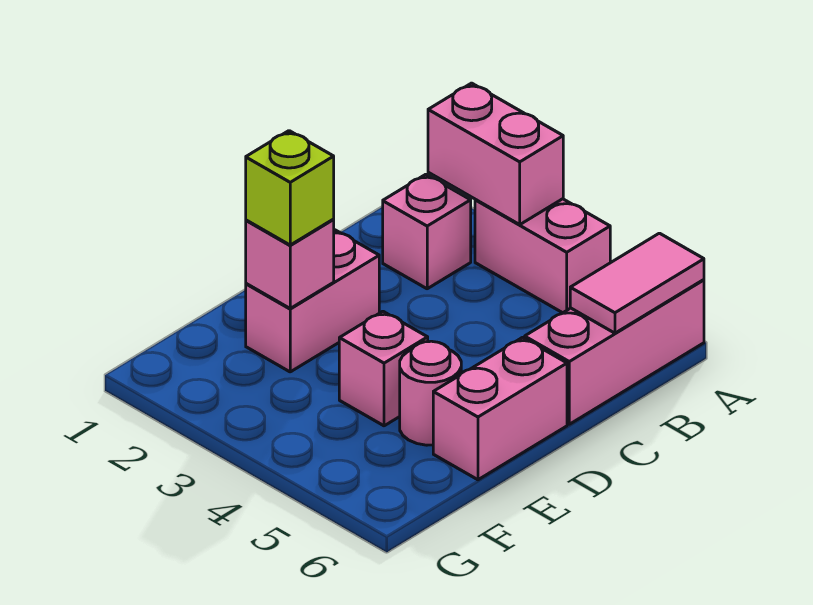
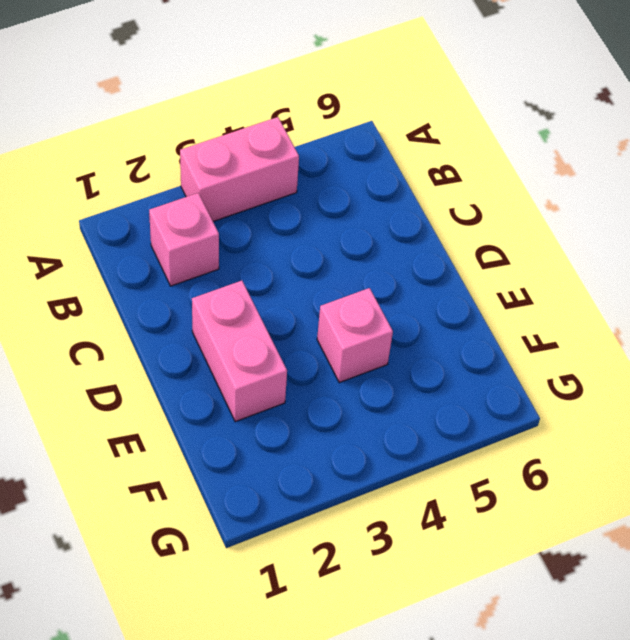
none -> pink 1x3 brick [525,280,704,424]
none -> pink 1x2 brick [433,338,567,480]

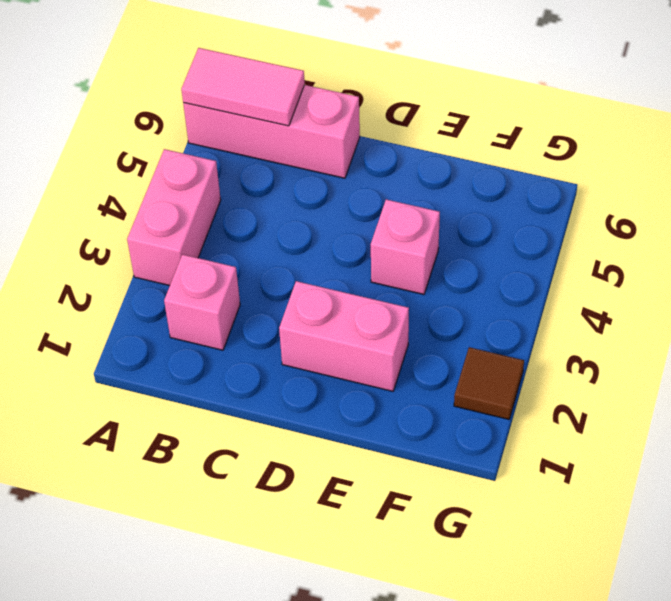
brown 1x1 tile [454,347,524,419] -> none
none -> pink 1x2 brick [433,338,567,480]
none -> pink 1x1 round brick [400,341,461,445]

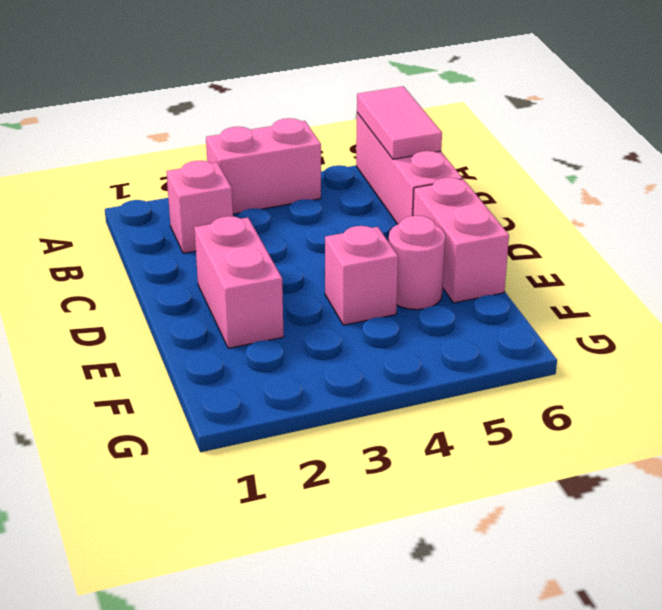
none -> pink 1x2 brick [428,83,563,224]
none -> pink 1x1 brick [246,220,334,308]

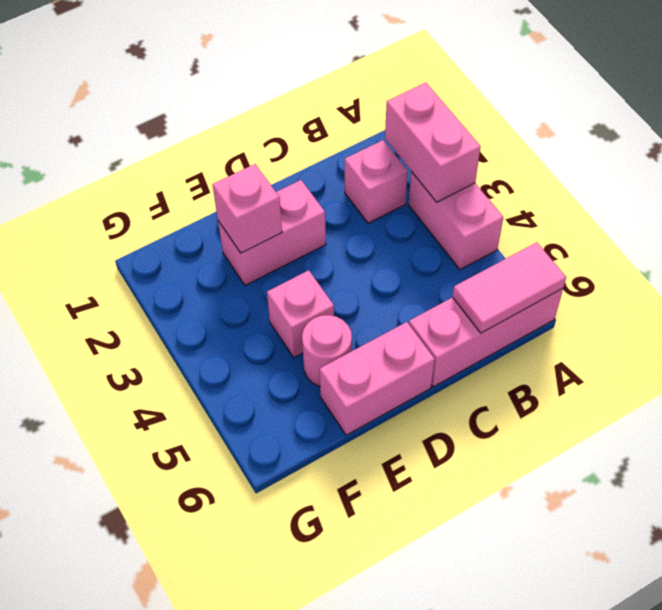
none -> lime 1x1 brick [246,131,334,245]

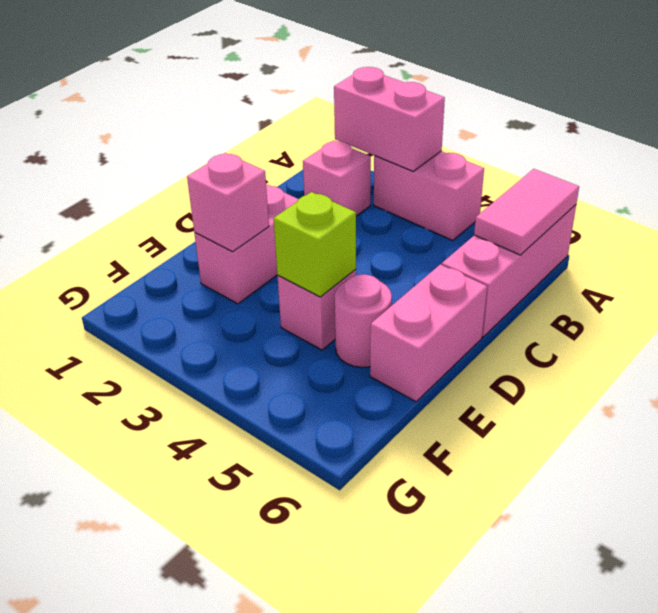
lime 1x1 brick [274,192,356,297] -> lime 1x1 brick moved to [246,131,334,245]

